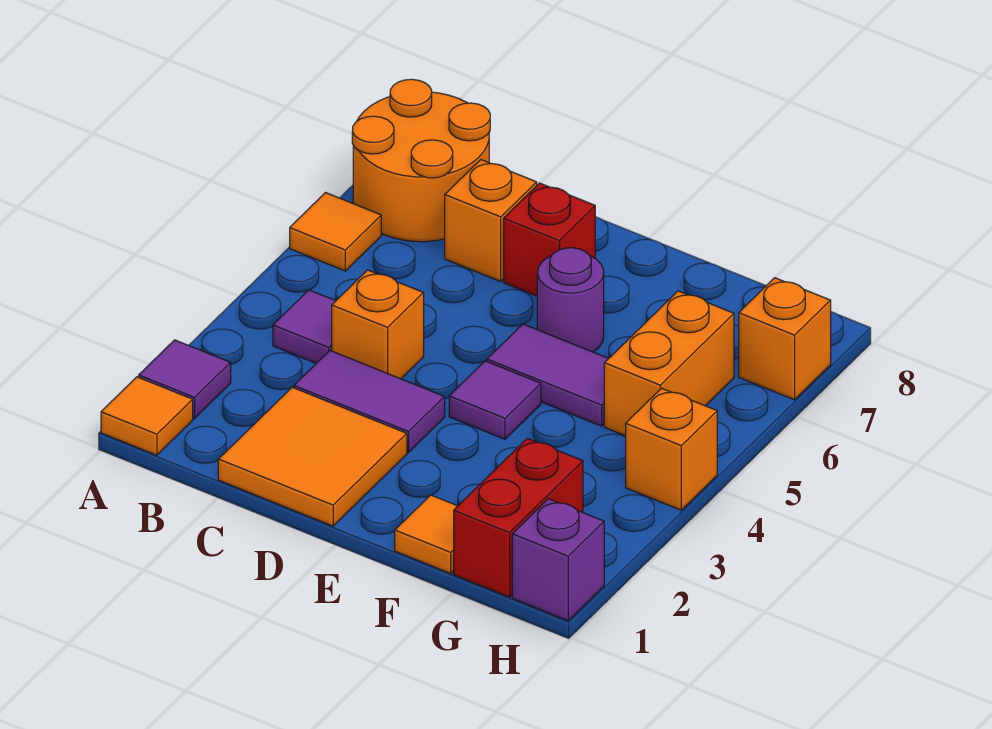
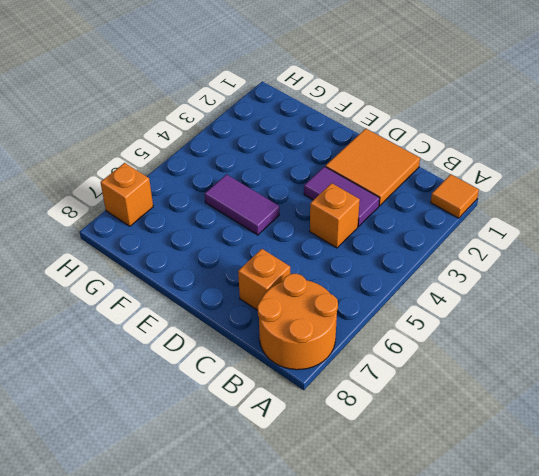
none -> purple 1x1 tile [139,340,231,418]
none -> orange 1x1 tile [290,193,381,271]
none -> purple 1x1 tile [273,290,336,363]

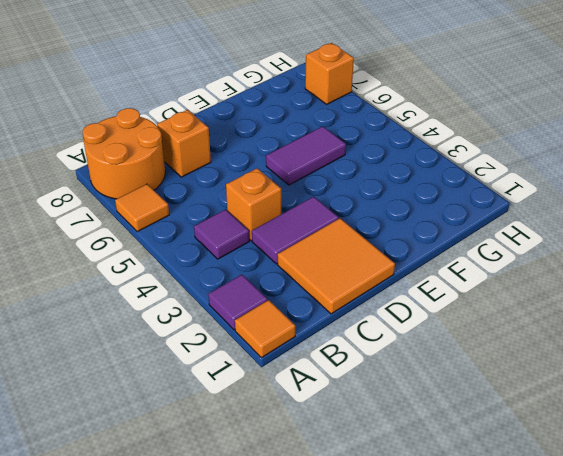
none -> red 1x1 brick [504,183,595,296]
none -> purple 1x1 tile [449,361,541,439]
none -> purple 1x1 round brick [537,248,604,352]

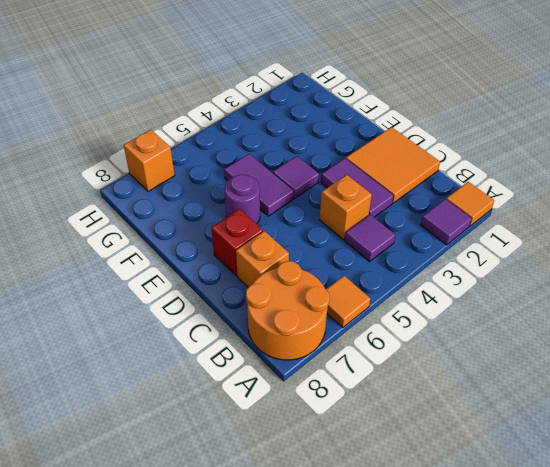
none -> orange 1x1 tile [395,495,457,573]
none -> red 1x2 brick [454,438,583,597]
none -> orange 1x2 brick [604,291,734,436]

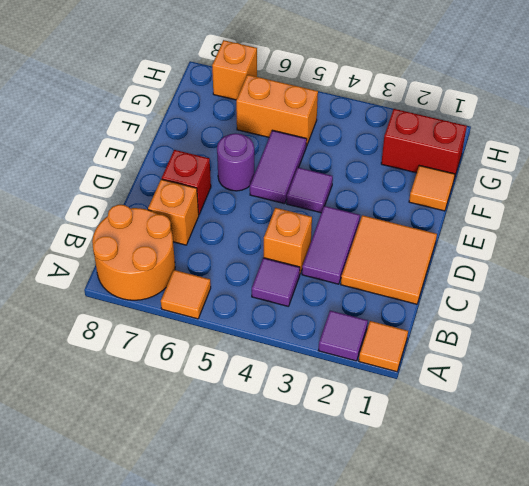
none -> purple 1x1 brick [512,499,604,621]
none -> orange 1x1 brick [626,388,717,510]

